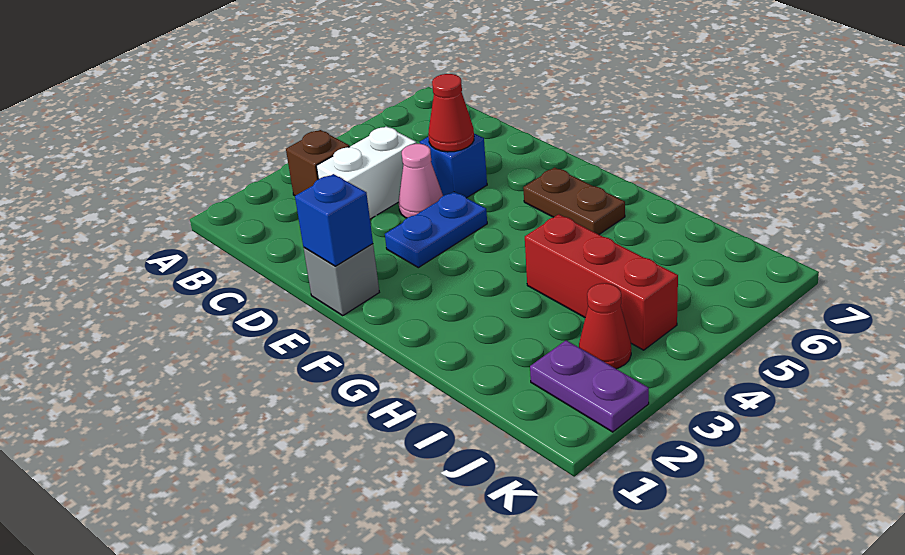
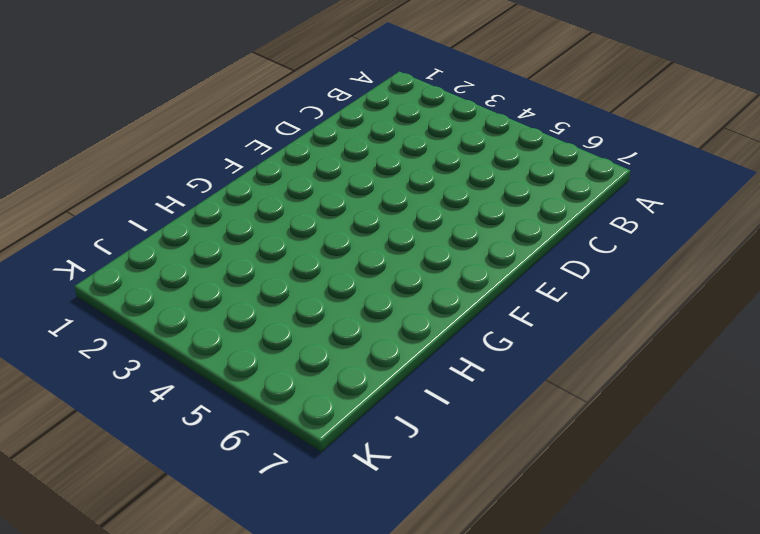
none -> brown 1x1 brick [286,130,350,196]
none -> white 1x2 brick [316,126,417,219]
none -> pink 1x1 cone [399,144,443,218]

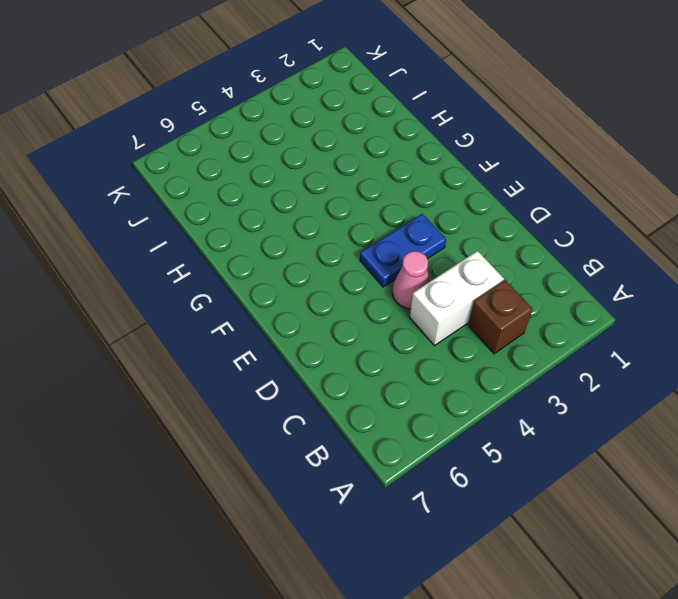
none -> blue 1x1 brick [420,134,487,198]
none -> grey 1x1 brick [304,244,379,316]
none -> brown 1x2 plate [523,167,625,234]

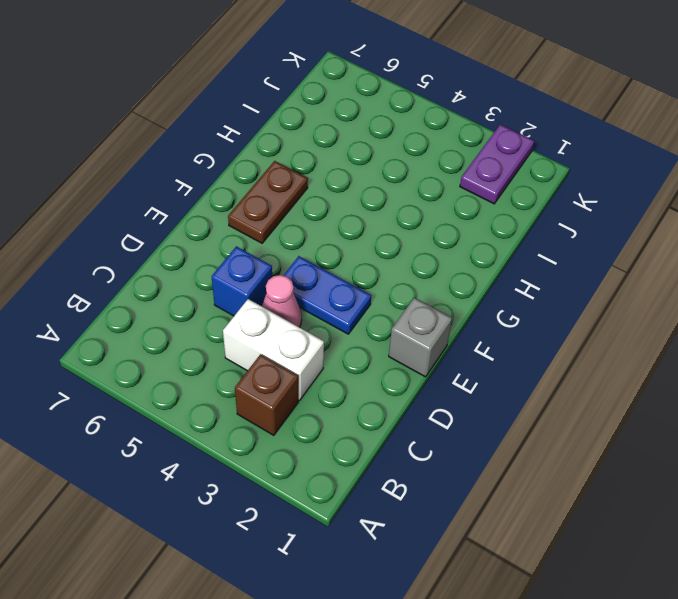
none -> red 1x3 brick [525,214,678,350]
none -> red 1x1 cone [579,283,631,369]
none -> red 1x1 cone [428,74,474,152]

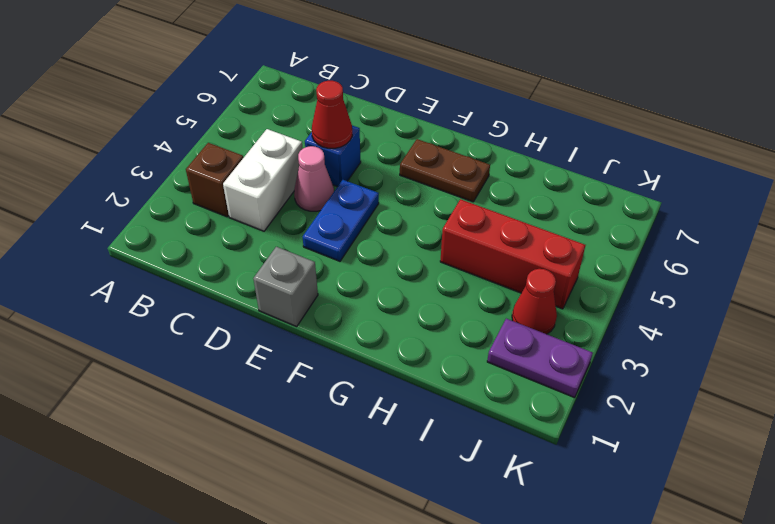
none -> blue 1x1 brick [295,174,373,266]

